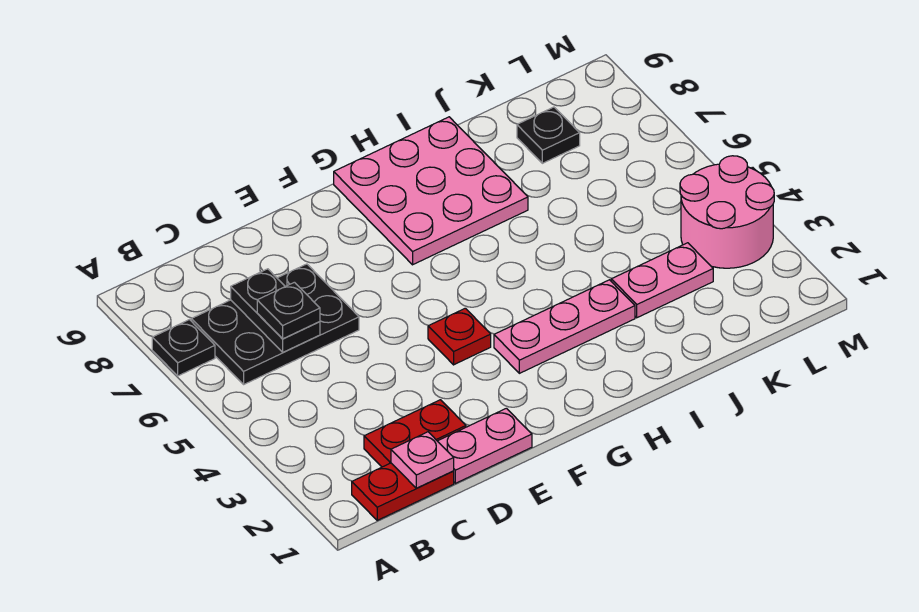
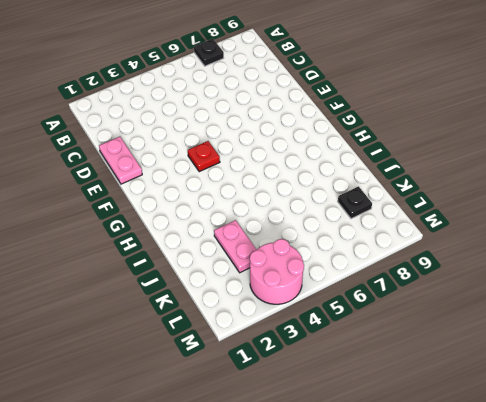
none -> red 1x2 plate [352,463,454,520]
none -> black 2x3 plate [191,264,359,384]
none -> red 1x2 plate [364,400,466,467]

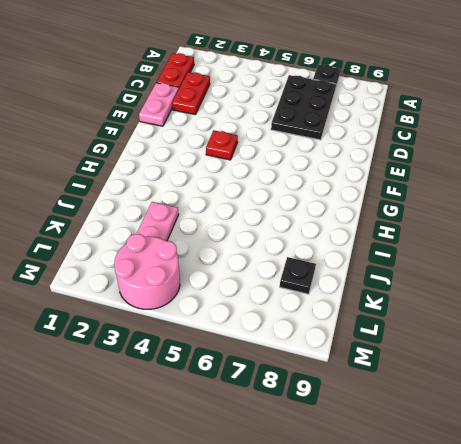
none -> pink 1x3 plate [494,280,635,373]
none -> pink 3x3 plate [334,117,528,265]
none -> pink 1x1 plate [391,432,454,488]

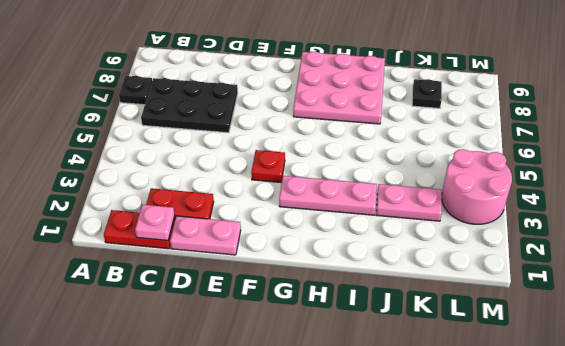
none -> black 1x2 plate [231,269,320,352]
none -> black 1x1 plate [257,282,320,339]

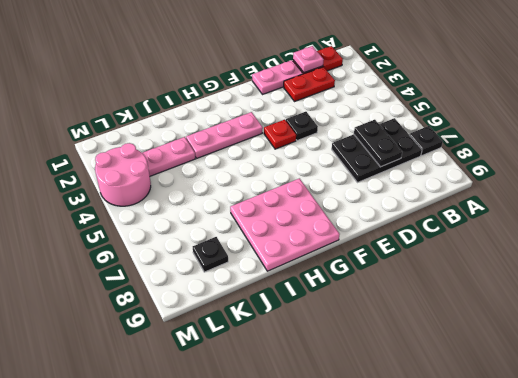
black 1x1 plate [286,112,318,141] -> black 1x1 plate moved to [257,282,320,339]

